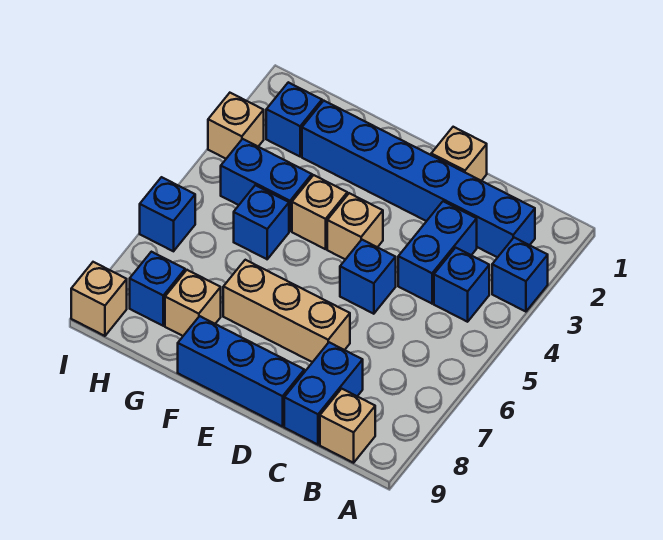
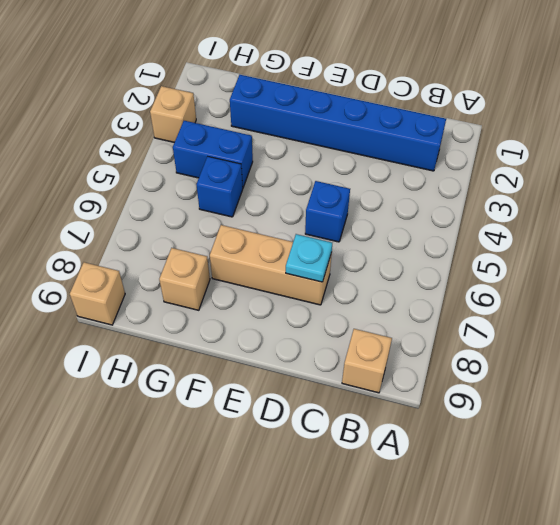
cyan 1x1 plate [286,234,332,282] -> none
none -> blue 1x1 brick [492,238,548,312]
none -> blue 1x1 brick [434,248,489,322]
none -> blue 1x2 brick [398,201,477,303]

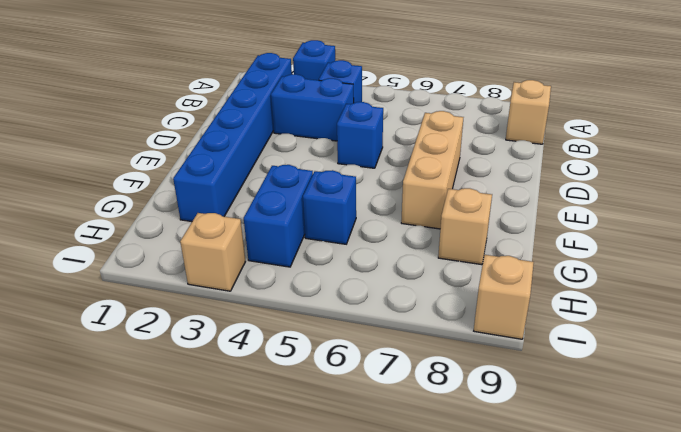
none -> blue 1x2 brick [284,342,363,445]
none -> tan 1x1 brick [431,127,487,181]
none -> blue 1x3 brick [178,316,304,427]

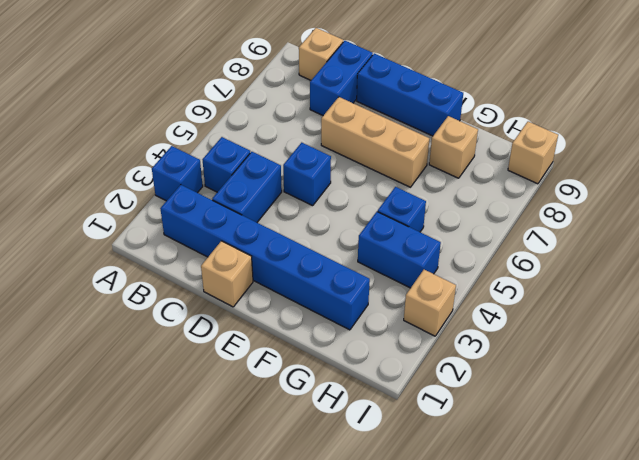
none -> tan 1x1 brick [327,193,383,259]
none -> tan 1x1 brick [292,175,347,249]
none -> blue 1x1 brick [266,82,322,156]

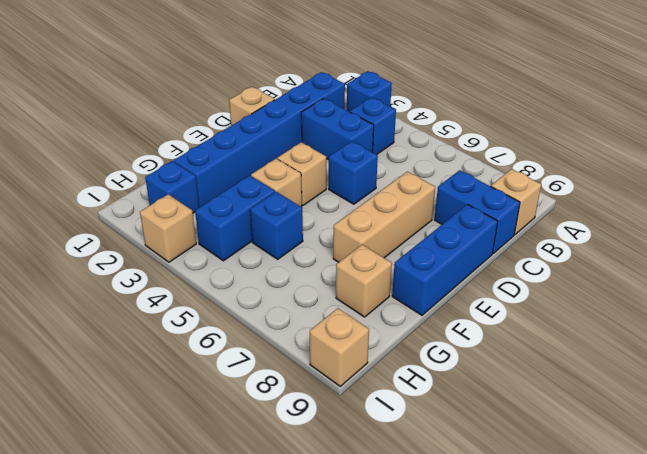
none -> blue 1x1 brick [130,252,185,326]
none -> blue 1x1 brick [140,177,195,251]

